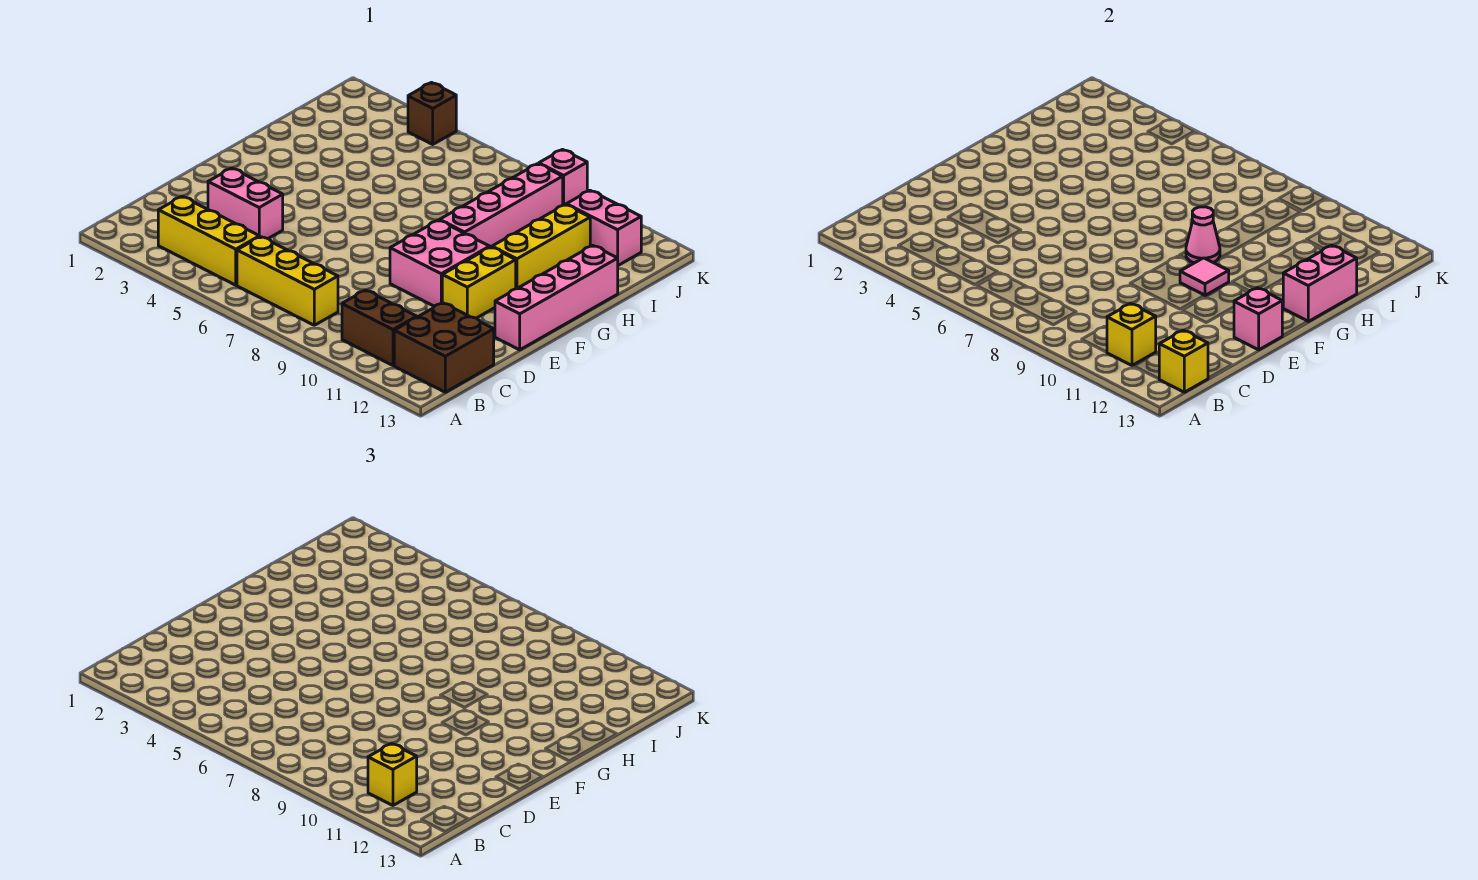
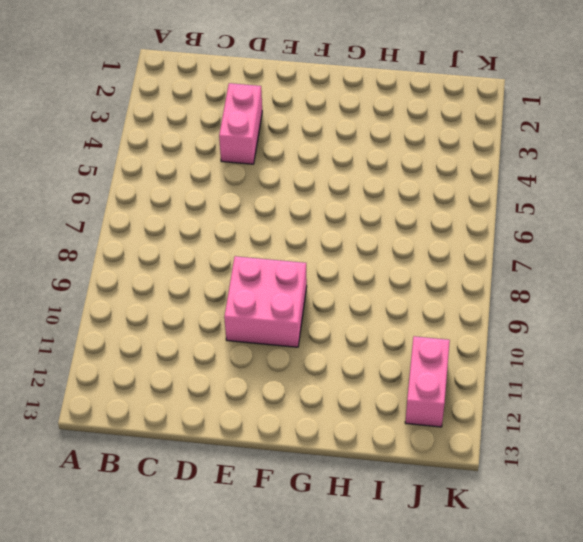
none -> yellow 1x3 brick [158,197,259,285]
none -> yellow 1x3 brick [237,237,338,325]
none -> brown 1x2 brick [342,290,417,365]

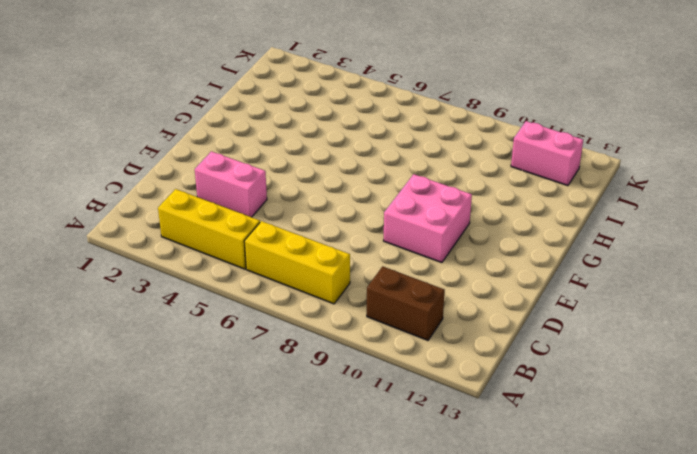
none -> brown 2x2 brick [394,303,494,392]
none -> yellow 1x2 brick [442,247,516,318]
none -> pink 1x4 brick [495,246,618,350]

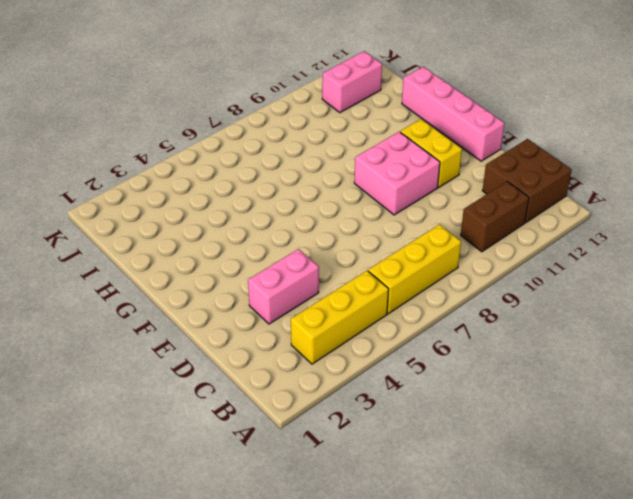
none -> pink 1x4 brick [440,164,563,247]
none -> yellow 1x3 brick [492,205,590,289]
none -> brown 1x1 brick [408,83,456,144]

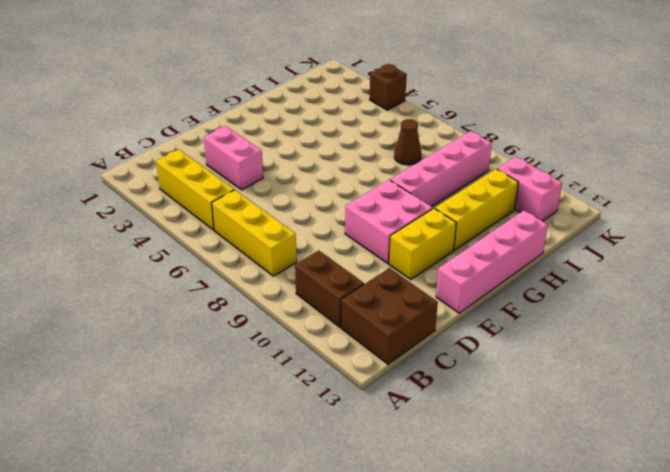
brown 1x1 cone [394,119,421,165] -> none
none -> pink 1x1 brick [539,150,587,205]
none -> yellow 1x1 brick [1107,304,1156,365]
none -> yellow 1x1 brick [1159,330,1208,392]

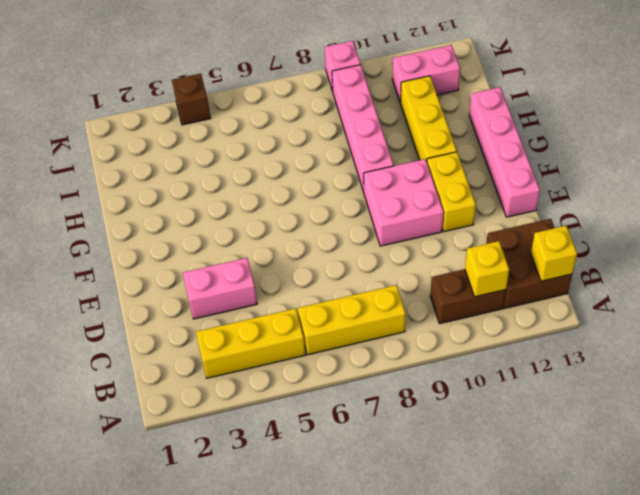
none -> pink 1x1 brick [1234,288,1282,350]
none -> pink 1x1 tile [1180,258,1229,296]
none -> pink 1x1 cone [1186,207,1220,263]

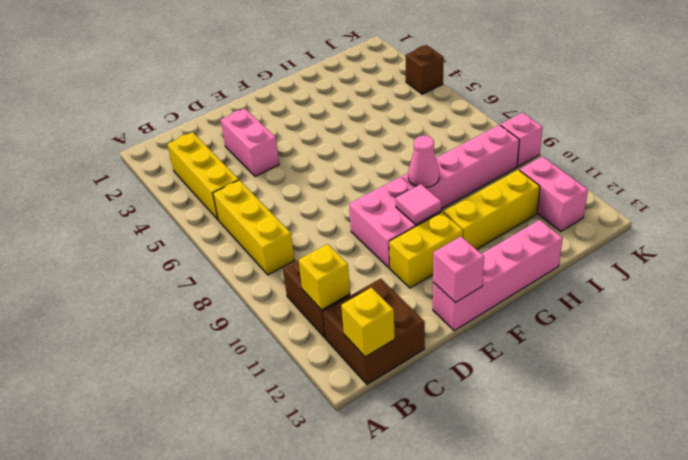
none -> pink 1x2 brick [1283,246,1357,322]
none -> yellow 1x1 brick [368,744,417,805]

